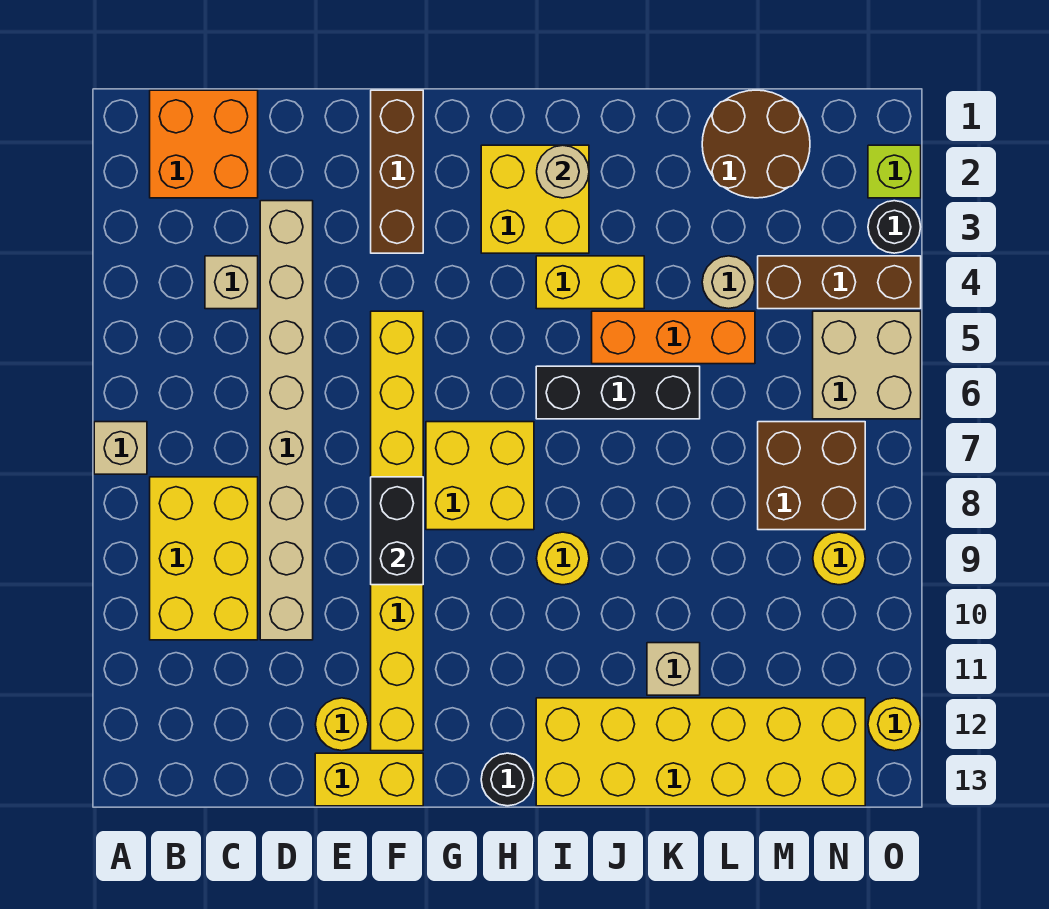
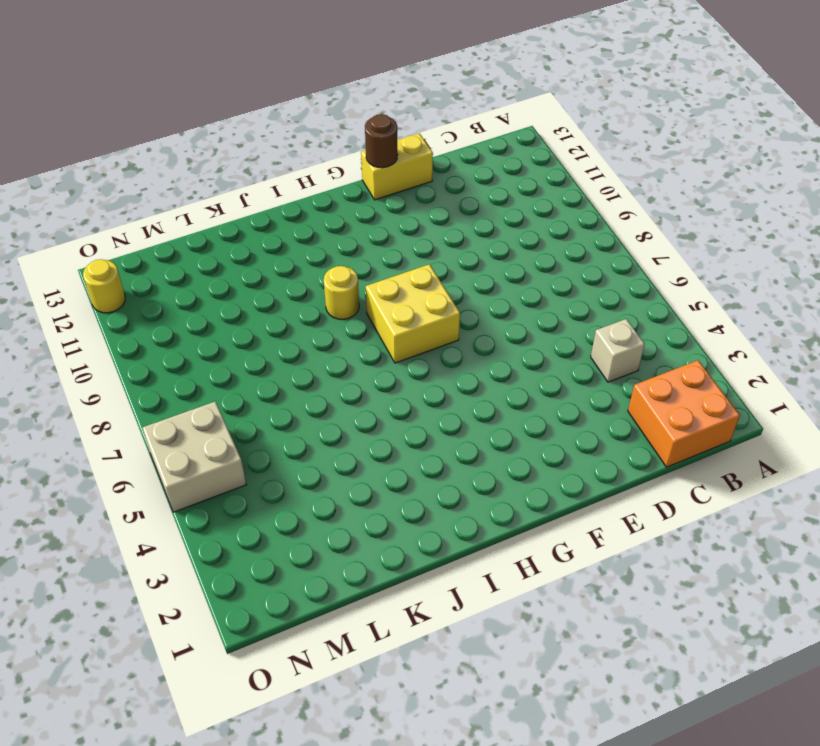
brown 1x1 round brick [365,114,398,168] -> none
none -> tan 1x1 brick [94,422,147,474]
none -> yellow 2x3 brick [150,477,258,640]
none -> tan 1x8 brick [260,201,313,640]

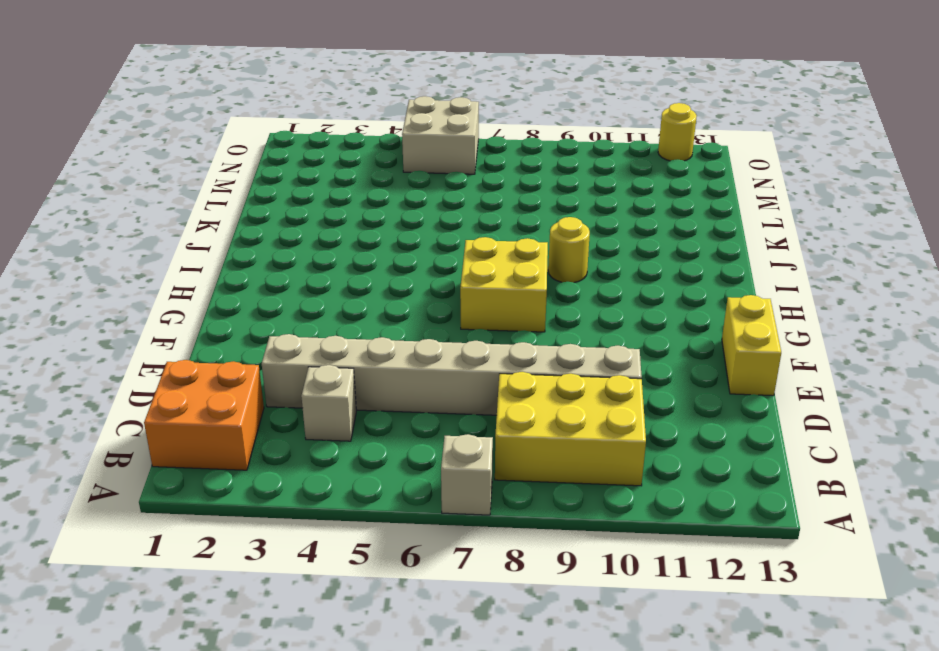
none -> yellow 1x1 round brick [315,698,368,751]
none -> brown 1x3 brick [371,90,423,253]
none -> yellow 1x8 brick [371,311,423,751]

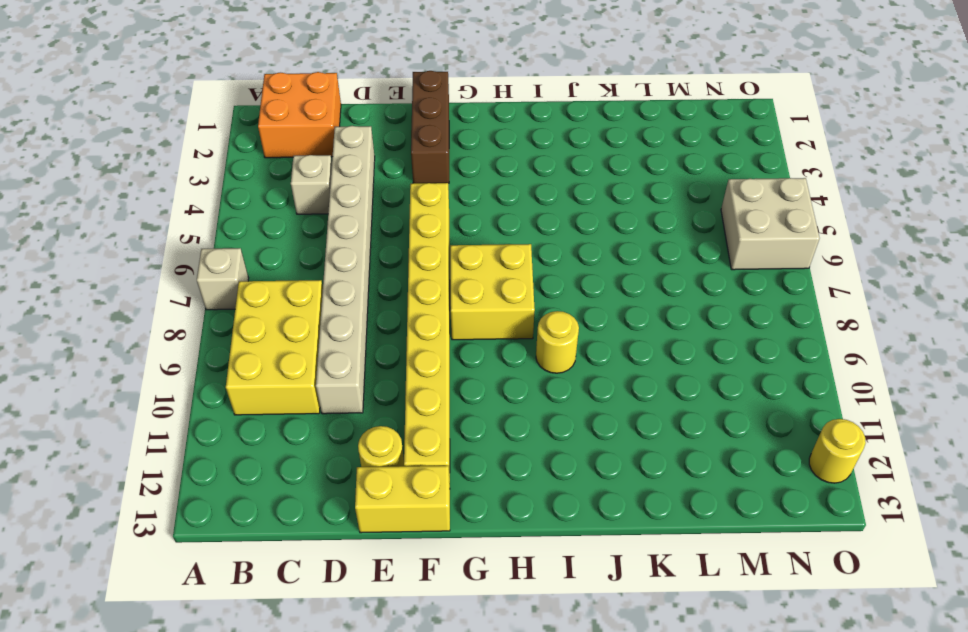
none -> yellow 2x2 brick [481,145,589,253]
none -> black 1x1 round brick [481,753,534,806]
none -> yellow 1x2 brick [536,256,644,309]

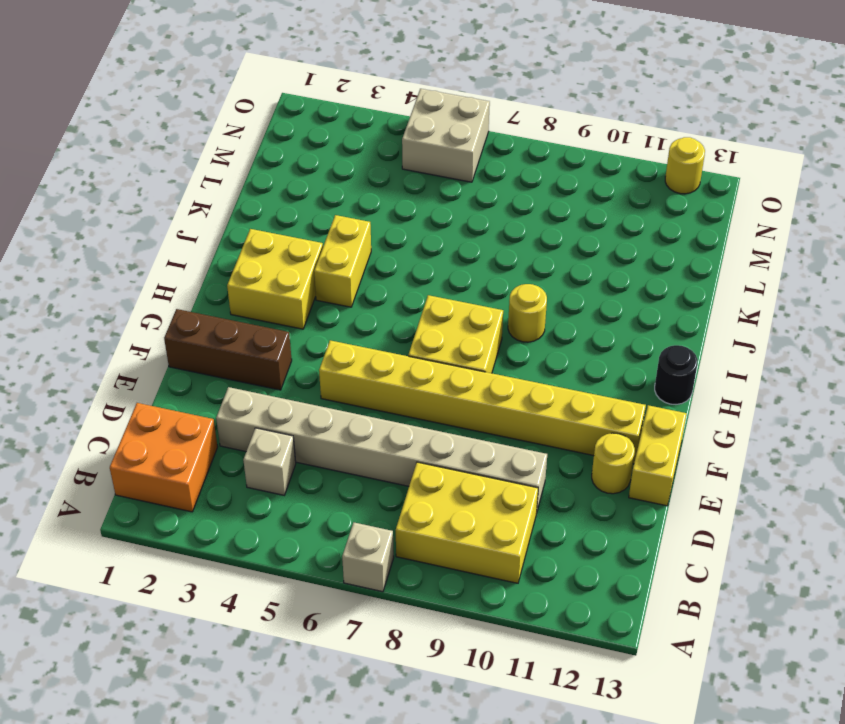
none -> black 1x3 brick [536,366,700,419]
none -> yellow 2x6 brick [536,698,865,806]
none -> orange 1x3 brick [592,311,755,364]

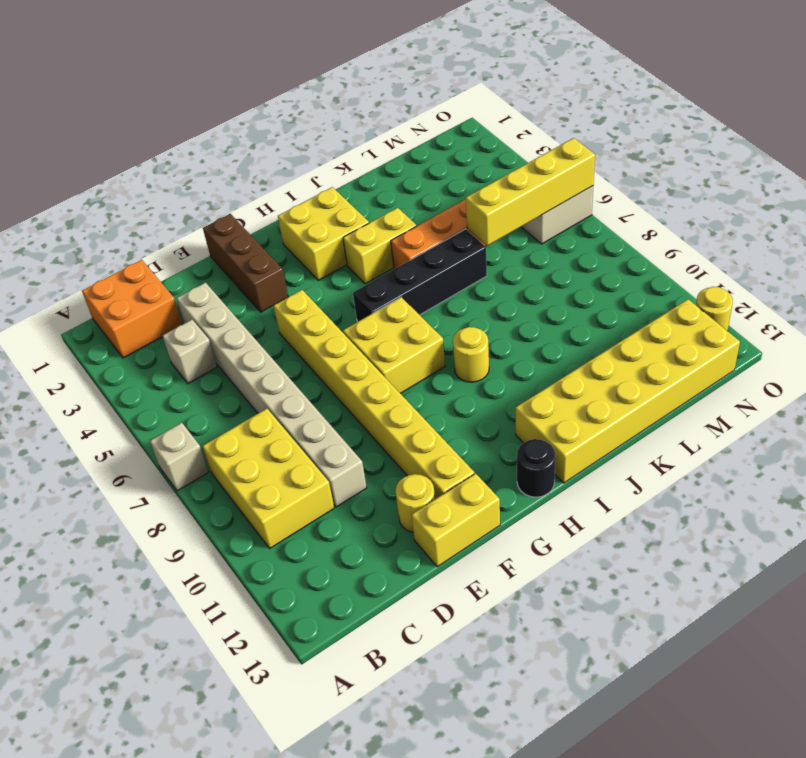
black 1x4 brick [353,229,487,321] -> black 1x3 brick [536,366,700,419]
yellow 1x4 brick [465,138,595,246] -> none
none -> tan 1x1 brick [647,643,700,695]
none -> brown 2x2 round brick [702,90,810,198]
none -> tan 1x1 round brick [702,256,755,309]

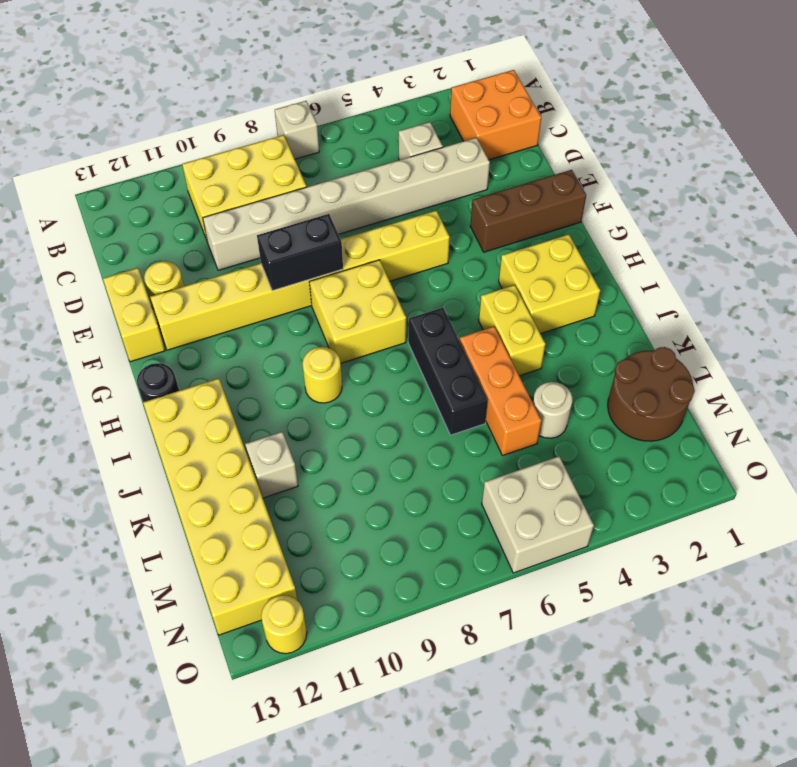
none -> brown 1x3 brick [758,256,921,309]
none -> brown 2x2 brick [758,422,865,530]
none -> yellow 1x1 round brick [813,532,865,585]

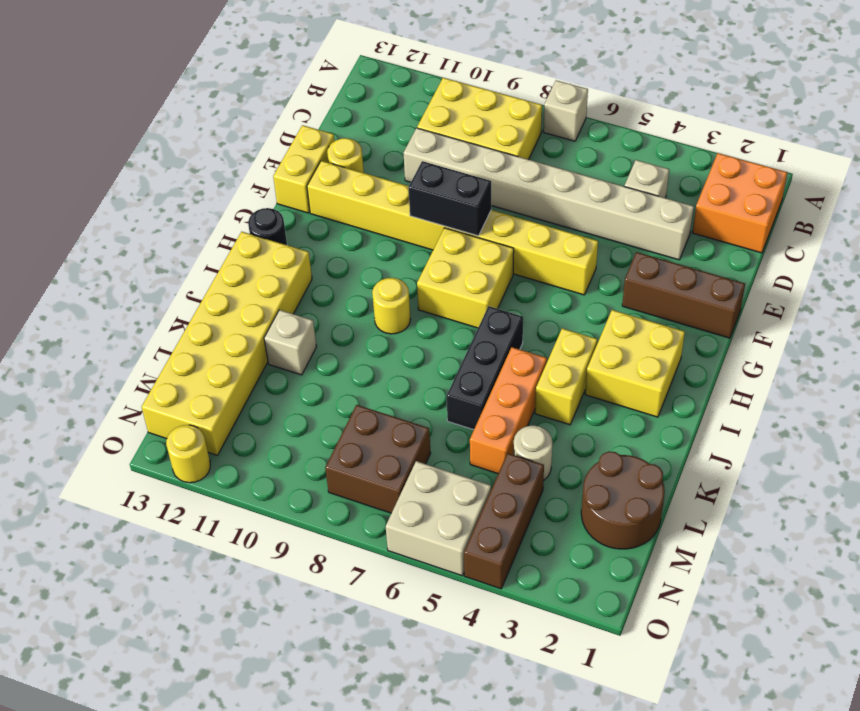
none -> yellow 1x1 round brick [813,532,865,585]
none -> lime 1x1 brick [868,145,921,198]
none -> black 1x1 round brick [868,201,921,253]

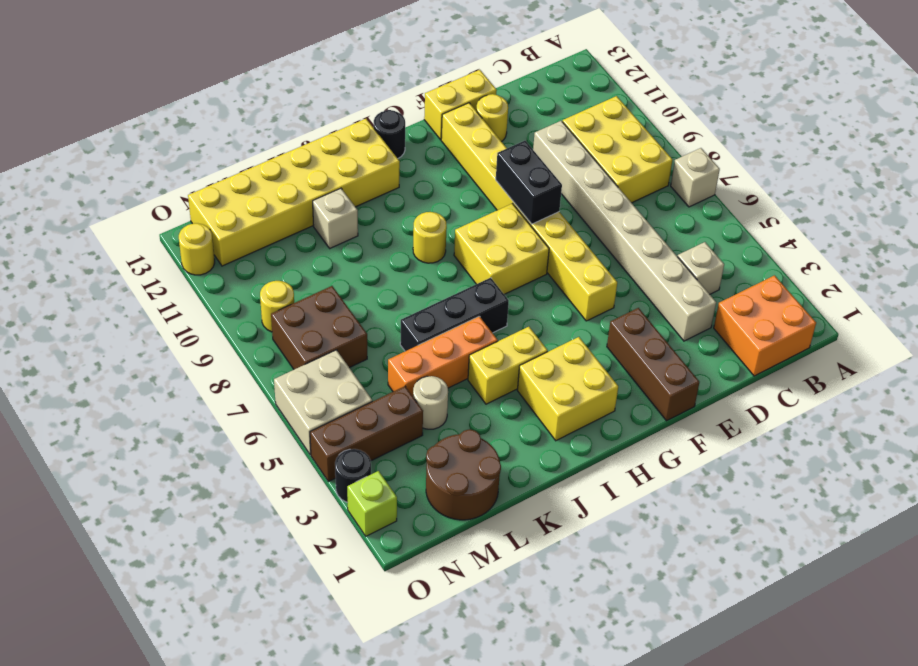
none -> tan 1x1 round brick [537,145,589,198]

